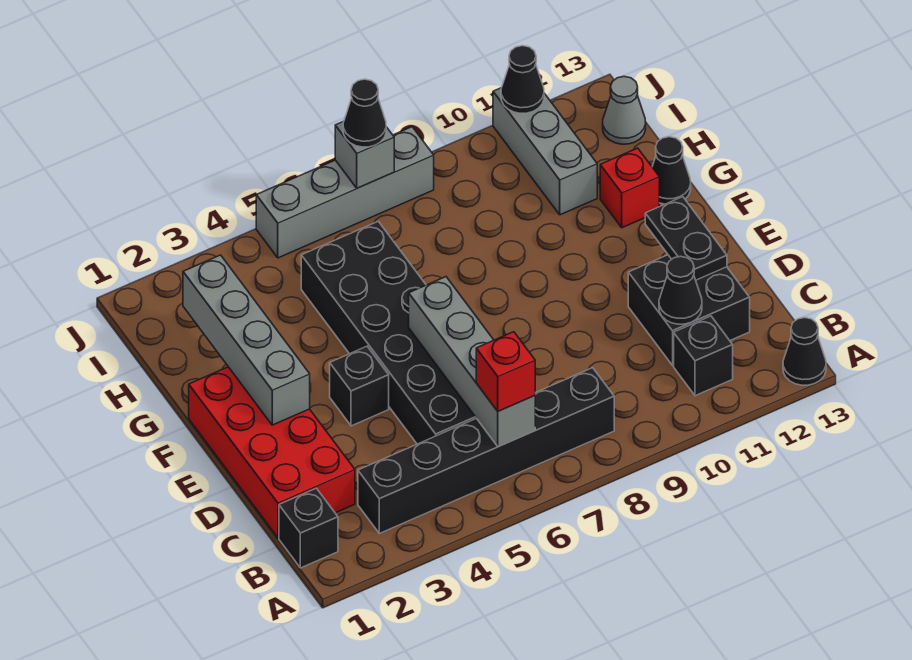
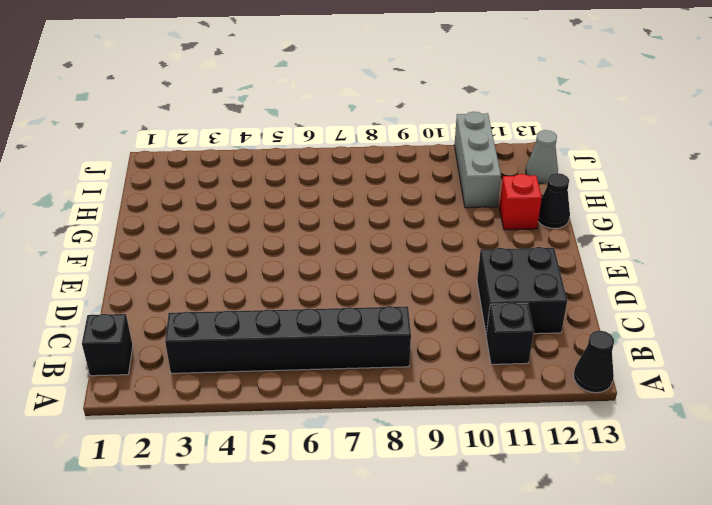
none -> red 2x4 brick [189,367,355,538]
none -> black 2x6 brick [301,221,476,444]
none -> black 1x1 brick [330,346,389,426]

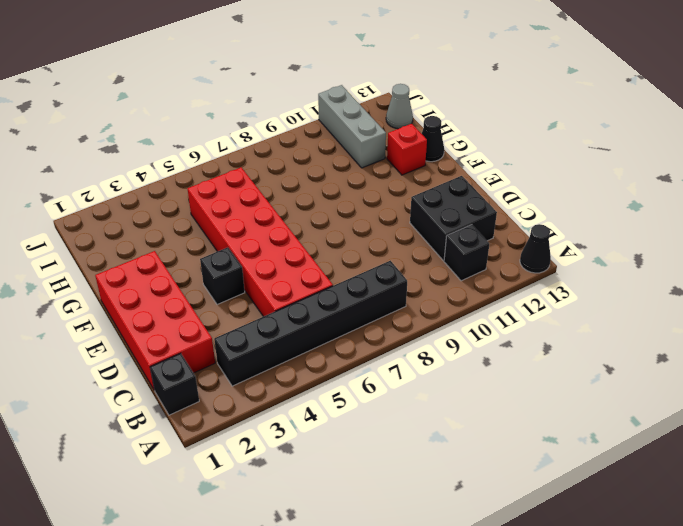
red 2x6 brick [188,167,333,317] -> black 2x6 brick [301,221,476,444]
none -> grey 1x4 brick [256,127,434,258]
none -> grey 1x4 brick [409,277,535,447]
none -> black 1x1 cone [659,256,702,324]

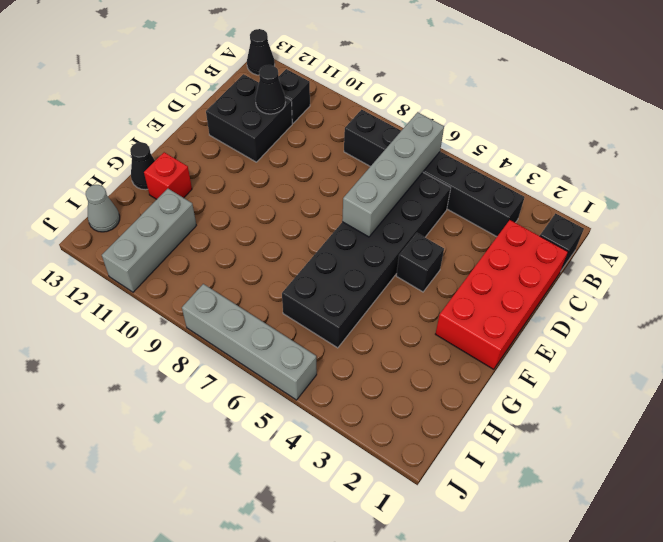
none -> black 1x2 plate [645,197,727,280]
none -> grey 1x4 brick [183,255,310,425]
none -> grey 1x1 brick [335,121,394,188]

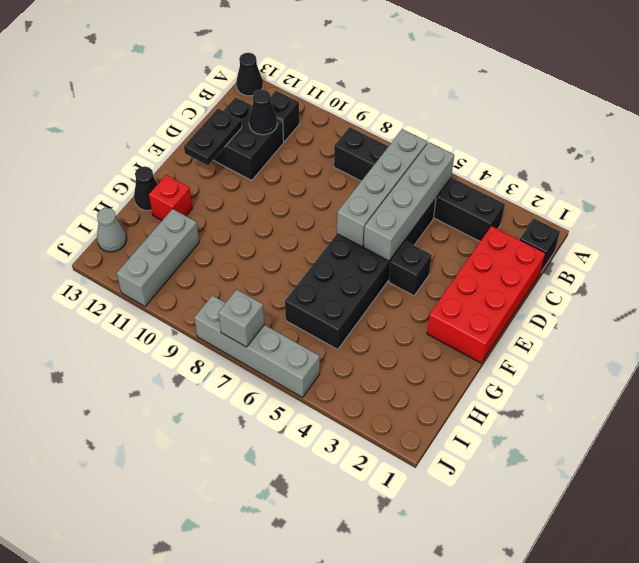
grey 1x4 brick [364,142,454,261] -> grey 1x4 brick moved to [183,255,310,425]
none -> black 1x1 cone [501,46,544,113]
none -> red 1x1 brick [476,332,535,411]
none -> black 1x1 cone [343,79,386,147]

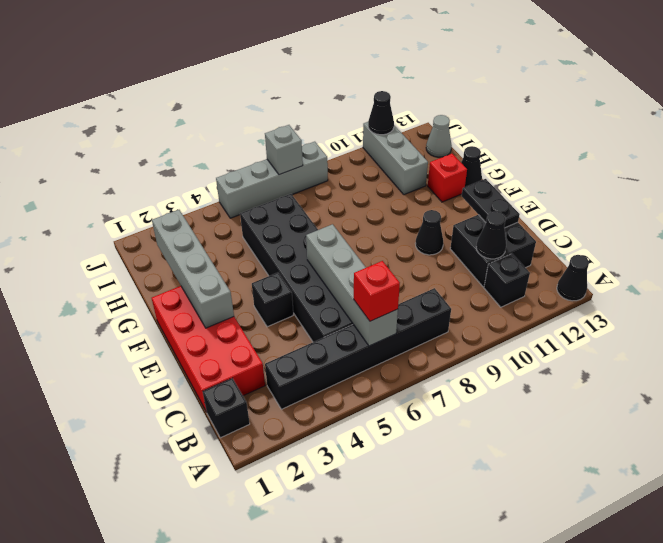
black 1x1 cone [415,210,443,255] -> black 1x1 cone moved to [343,79,386,147]

